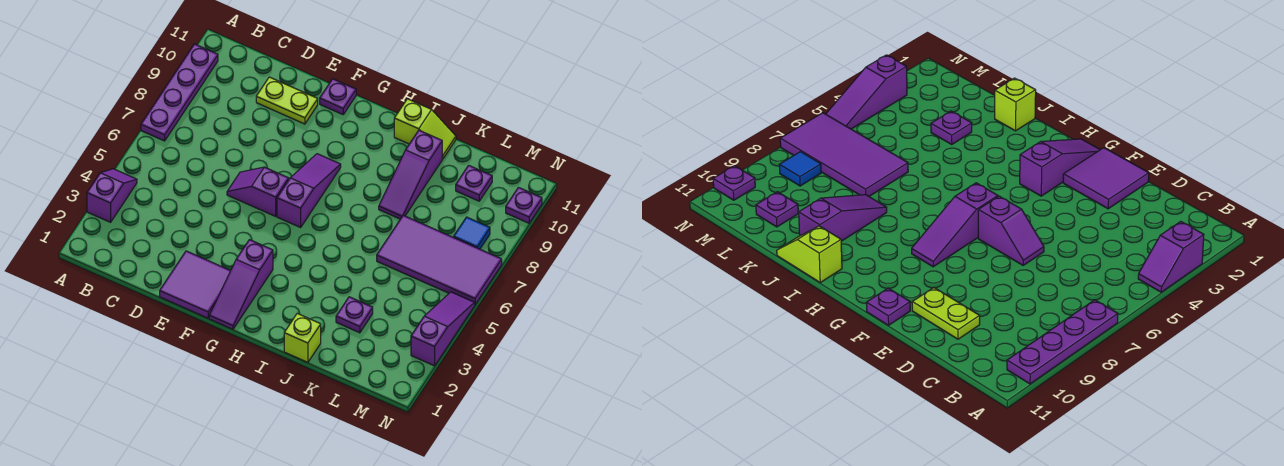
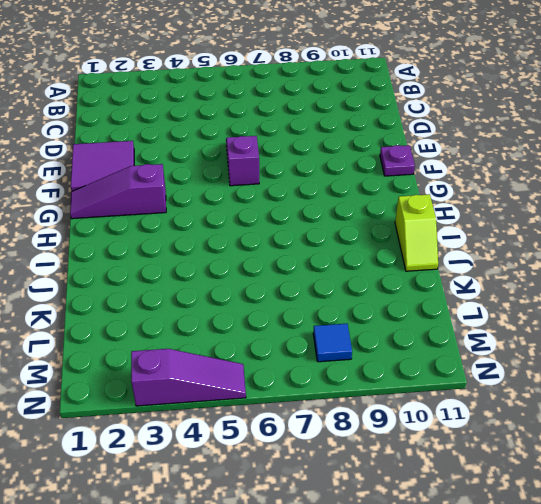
none -> purple 1x2 slope [87,169,137,222]
none -> purple 1x4 plate [141,44,218,141]
none -> lime 1x2 plate [256,77,318,124]

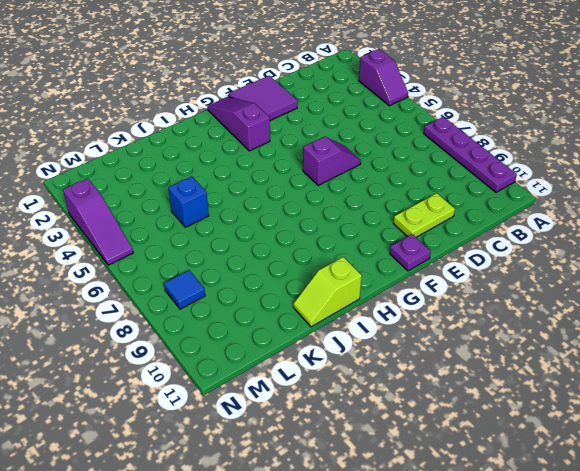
blue 1x1 brick [168,176,209,227] -> none
none -> purple 1x3 slope [277,154,341,227]
none -> lime 1x1 brick [284,313,321,362]
none -> purple 1x3 slope [379,130,442,219]

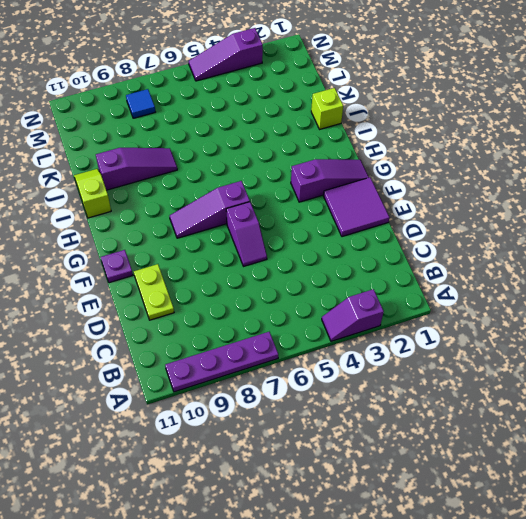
none -> purple 1x1 plate [336,297,373,333]
none -> purple 2x4 tile [377,215,502,304]
none -> purple 1x1 plate [456,165,492,201]

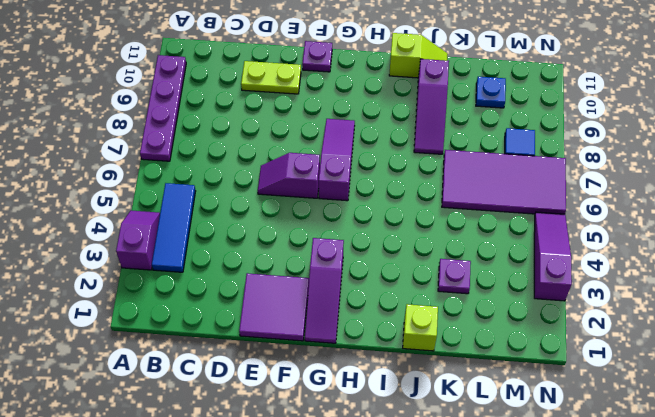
blue 1x3 tile [152,183,196,272] -> none
blue 1x1 plate [476,77,506,108] -> purple 1x1 plate [456,165,492,201]
none -> purple 1x1 plate [506,188,542,223]

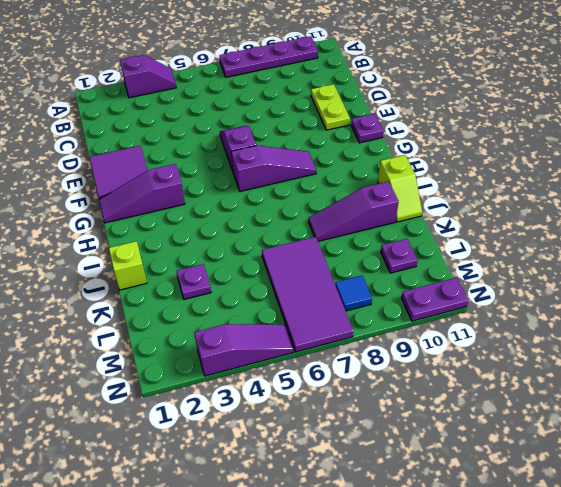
purple 1x2 plate [401,278,468,321] -> purple 1x1 plate [506,188,542,223]

